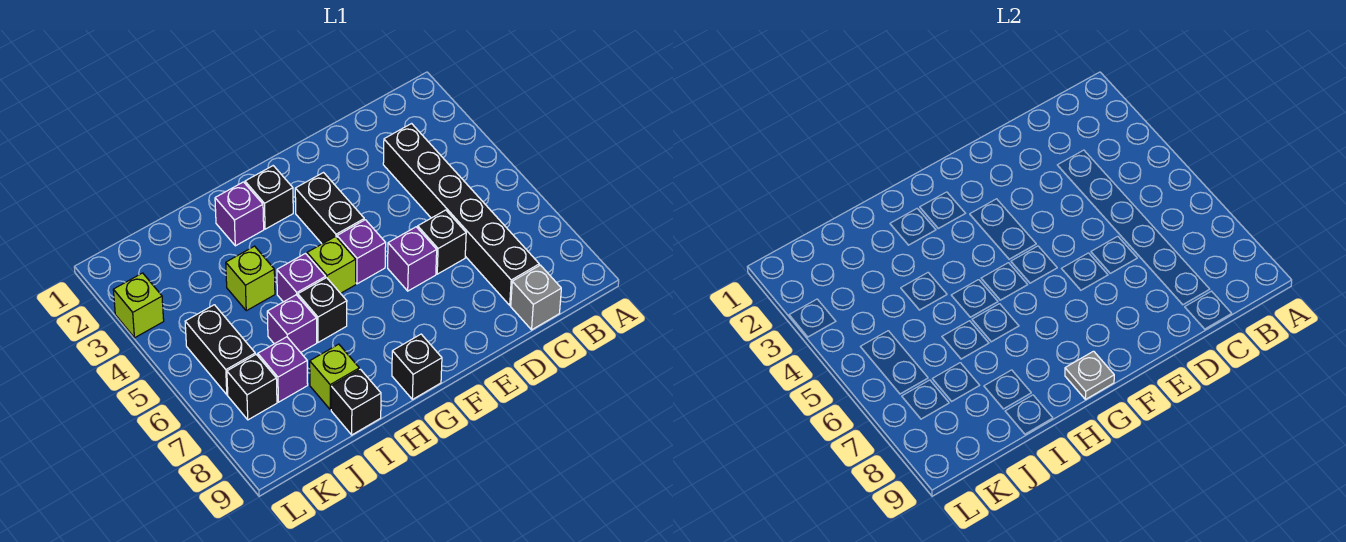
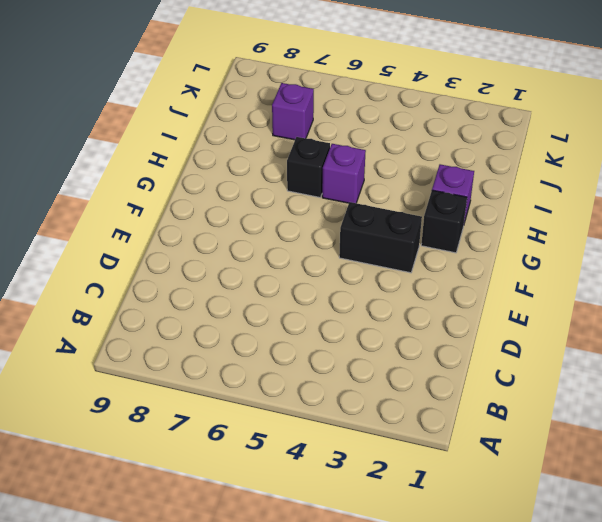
none -> black 1x6 brick [383,124,539,305]
none -> grey 1x1 brick [511,265,561,330]
none -> black 1x1 brick [418,210,466,274]

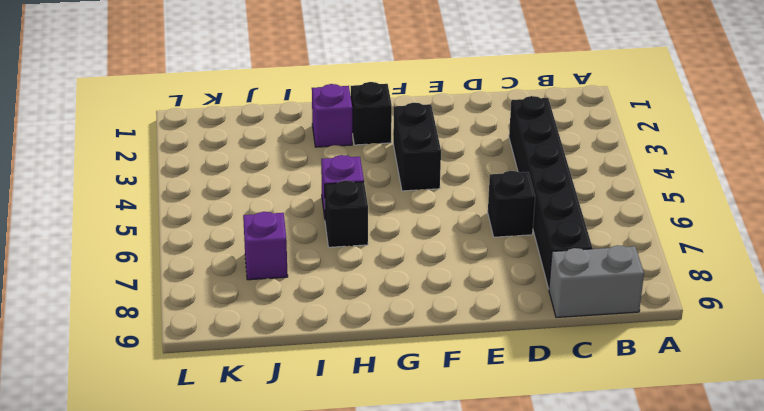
grey 1x2 brick [549,245,644,317] -> grey 1x1 brick [511,265,561,330]
none -> purple 1x1 brick [388,227,437,291]
none -> purple 1x1 brick [337,220,386,284]
none -> lime 1x1 brick [307,237,356,293]

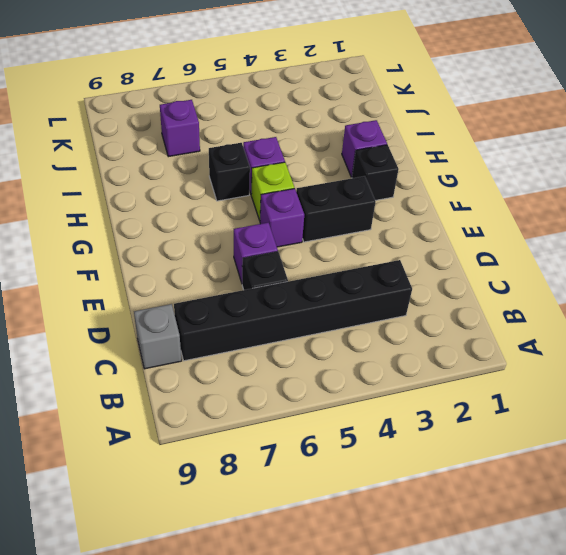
none -> black 1x1 brick [392,334,442,399]
none -> lime 1x1 brick [226,246,275,311]
none -> purple 1x1 brick [267,295,317,352]

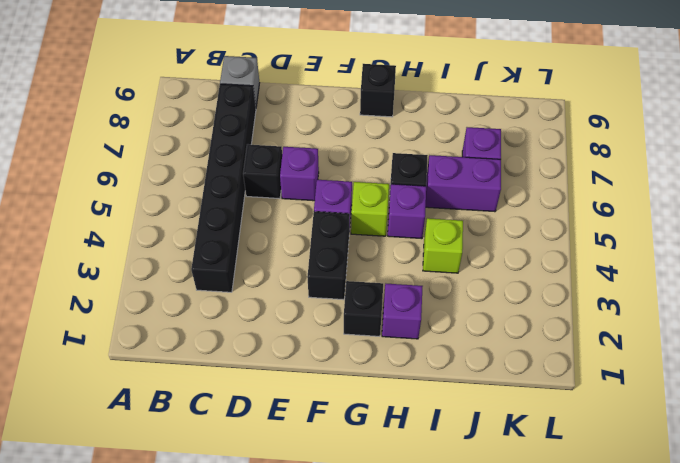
purple 1x2 brick [426,155,501,212] -> purple 1x1 brick [267,295,317,352]
none -> lime 1x1 brick [310,344,359,410]
none -> black 1x1 brick [331,369,381,435]
none -> black 1x2 brick [185,305,255,395]

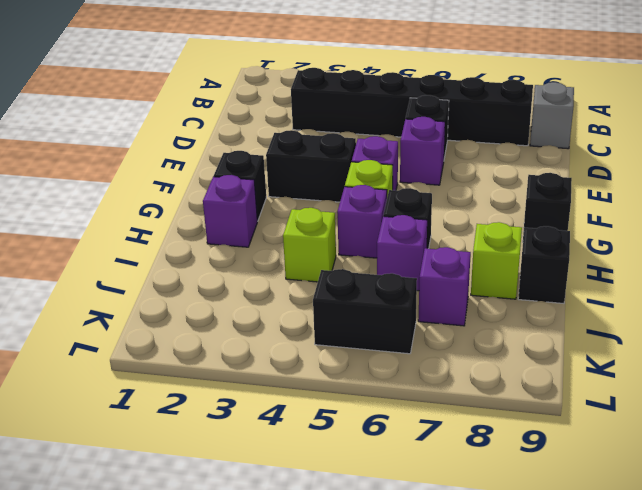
none -> black 1x1 brick [227,354,277,420]
none -> lime 1x1 brick [113,273,164,338]
none -> grey 1x1 plate [1065,351,1114,399]

